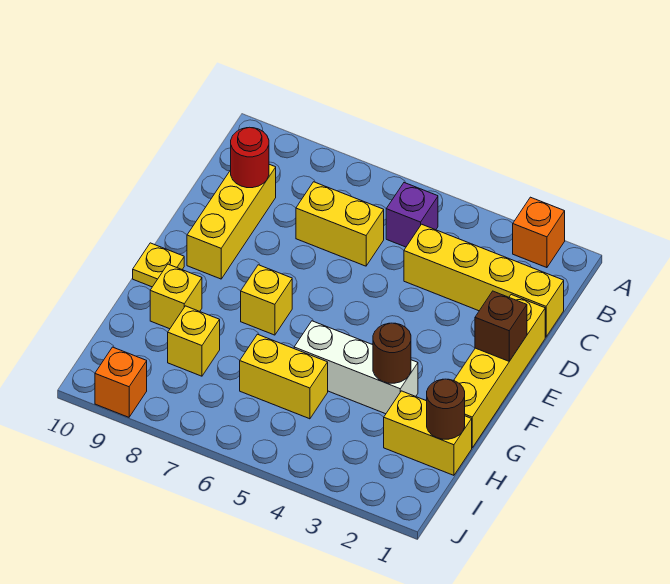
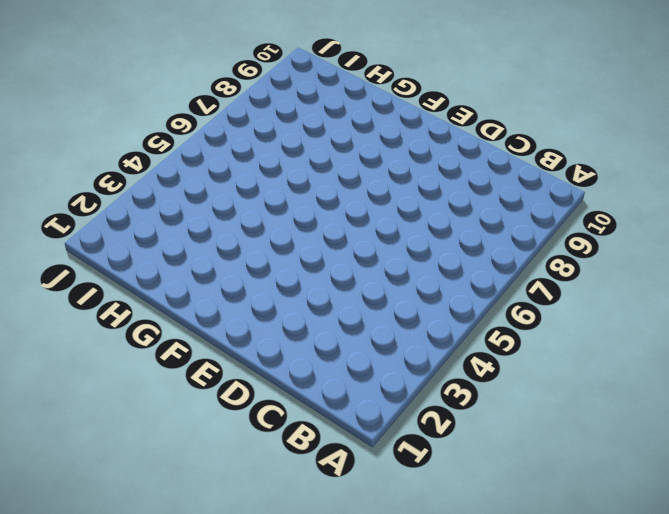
none -> orange 1x1 brick [513,197,565,268]
none -> purple 1x1 brick [386,183,438,247]
none -> yellow 1x4 brick [404,224,564,337]

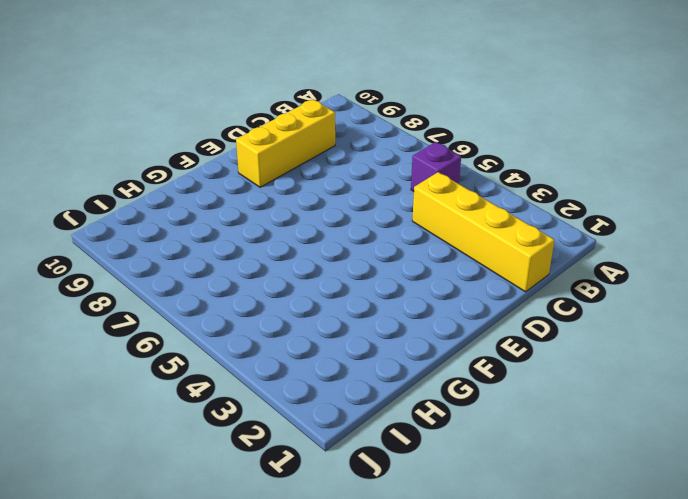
none -> orange 1x1 brick [513,197,565,268]
none -> yellow 1x2 brick [296,182,384,266]
none -> yellow 1x4 brick [454,295,545,448]

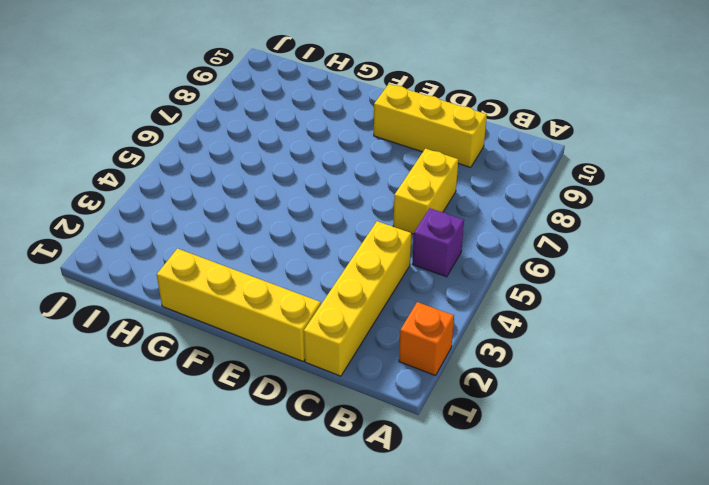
none -> yellow 1x1 brick [241,265,292,335]
none -> yellow 1x1 plate [133,243,184,287]
none -> white 1x3 brick [294,321,418,414]

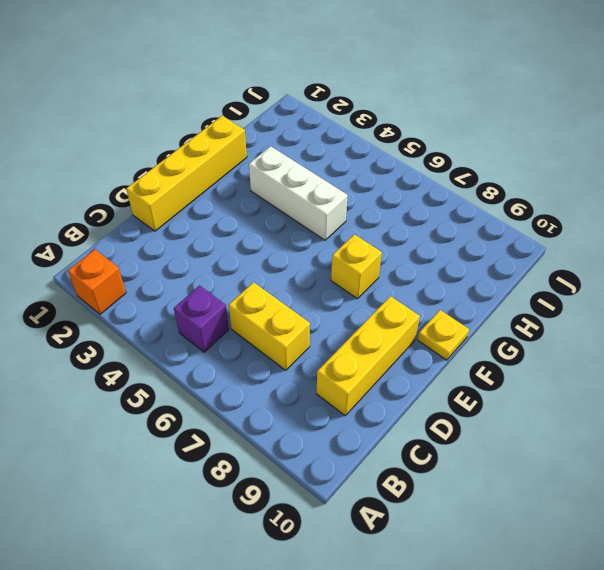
none -> yellow 1x4 brick [404,224,564,337]
none -> yellow 1x1 brick [150,264,202,329]
none -> yellow 1x2 brick [384,391,472,475]

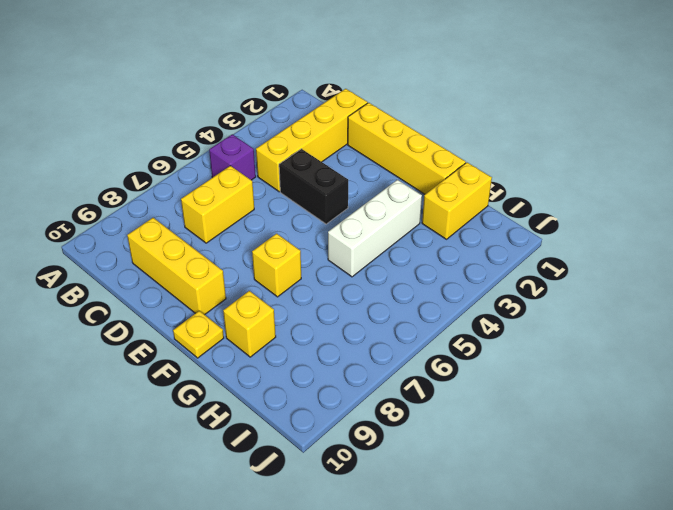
black 1x2 brick [279,149,348,224] -> none
none -> orange 1x1 brick [513,197,565,268]
none -> yellow 1x2 brick [240,334,328,419]
none -> yellow 1x1 brick [168,306,220,376]

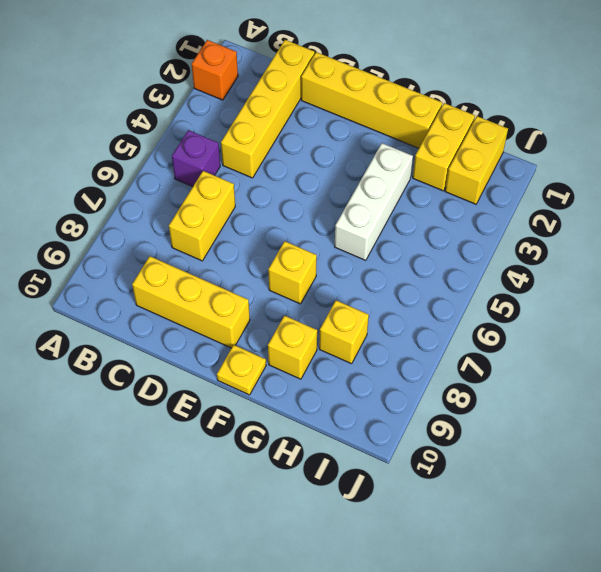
yellow 1x2 brick [445,116,508,204] -> yellow 1x2 brick moved to [240,334,328,419]
none -> orange 1x1 brick [95,347,147,417]
none -> red 1x1 round brick [231,127,269,188]
none -> brown 1x1 brick [475,291,527,361]

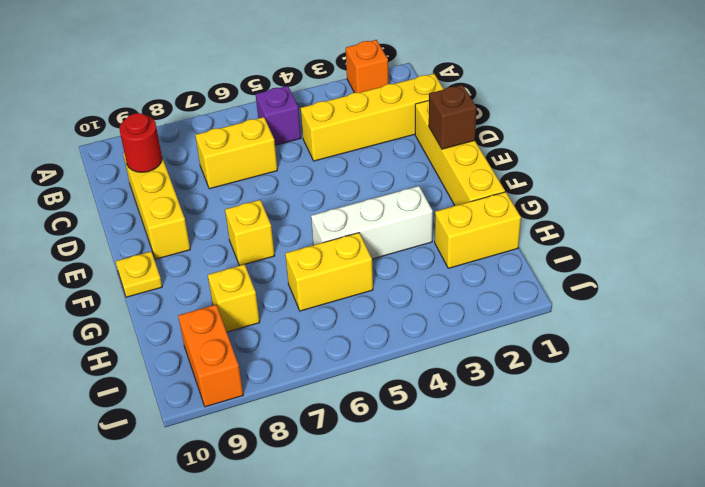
orange 1x2 brick [178,305,243,407] -> orange 1x1 brick [95,347,147,417]
none -> yellow 1x1 brick [150,264,202,329]
none -> brown 1x1 round brick [373,323,411,383]
none -> brown 1x1 round brick [427,379,465,439]

